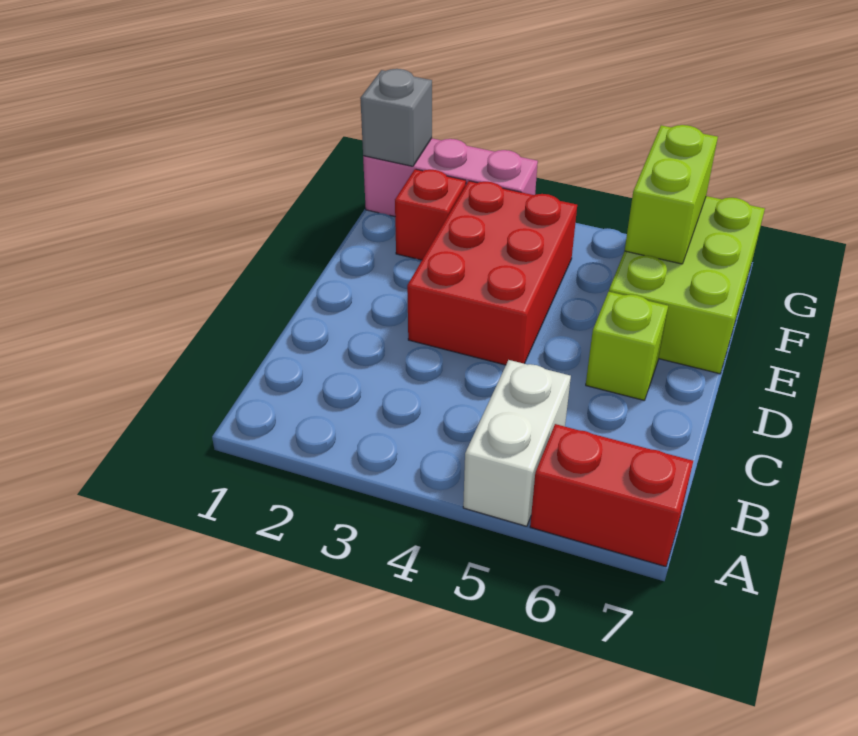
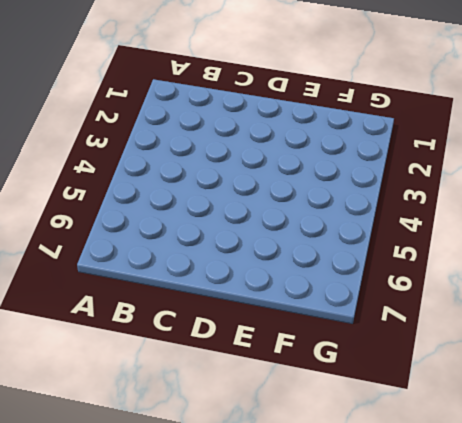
none -> white 1x2 brick [463,360,571,526]
none -> red 1x2 brick [530,424,693,567]

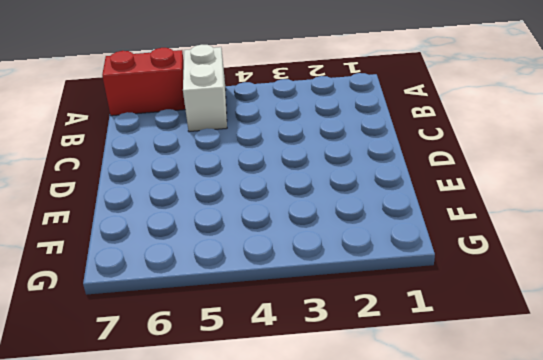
none -> red 2x3 brick [407,181,577,365]
none -> lime 1x1 brick [586,292,668,400]

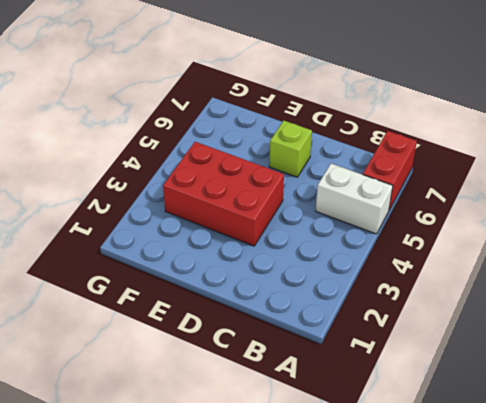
none -> lime 2x3 brick [609,196,765,374]
none -> red 1x1 brick [395,169,466,260]

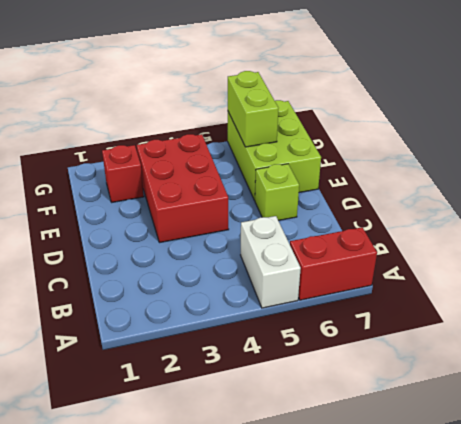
none -> pink 1x3 brick [363,138,538,216]
none -> grey 1x1 brick [360,69,432,166]

